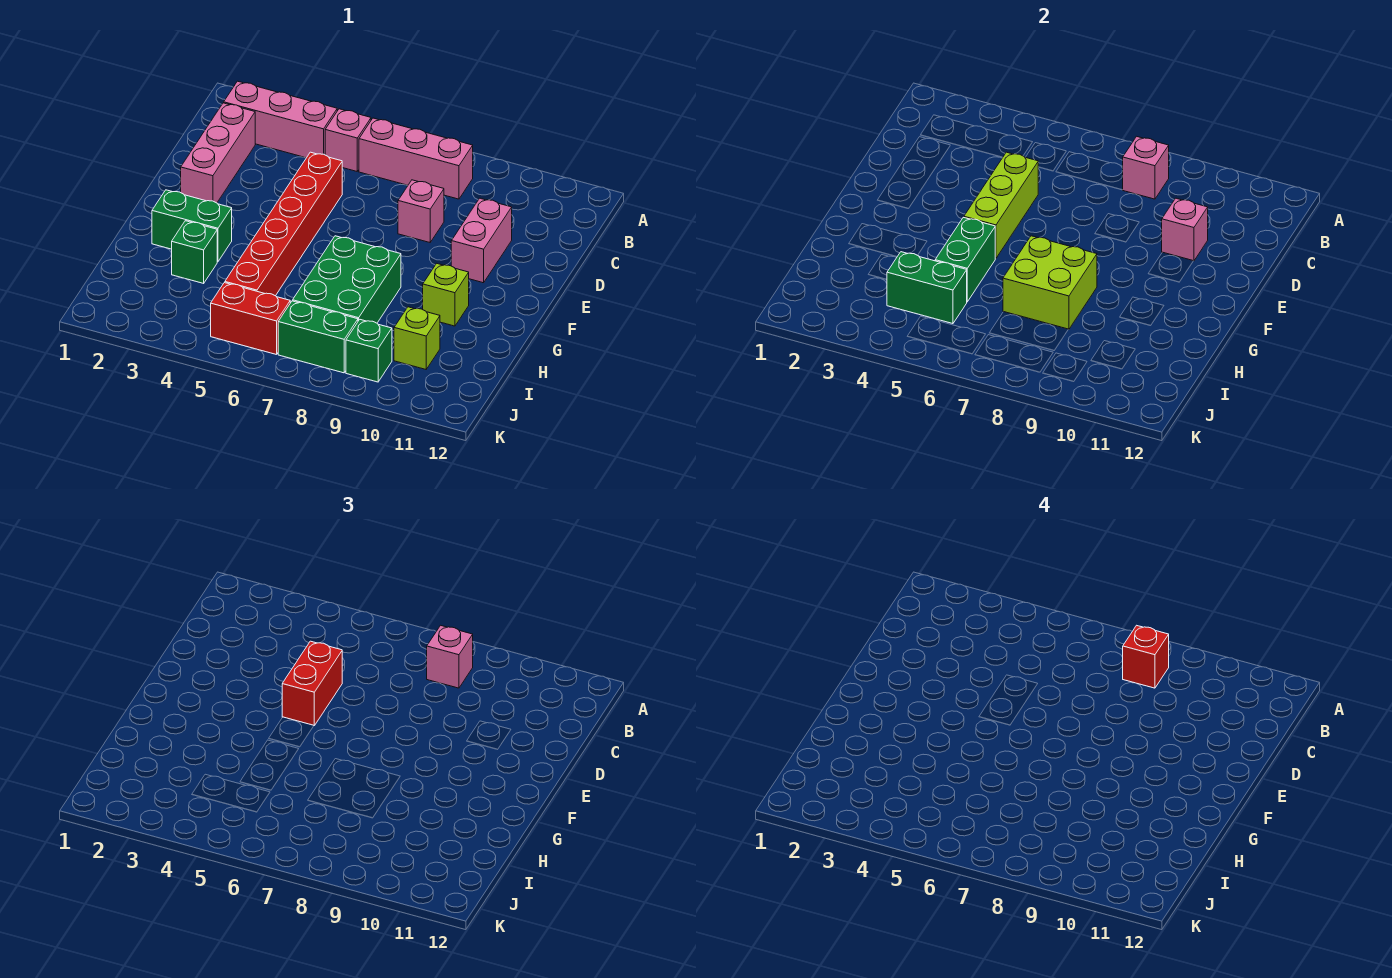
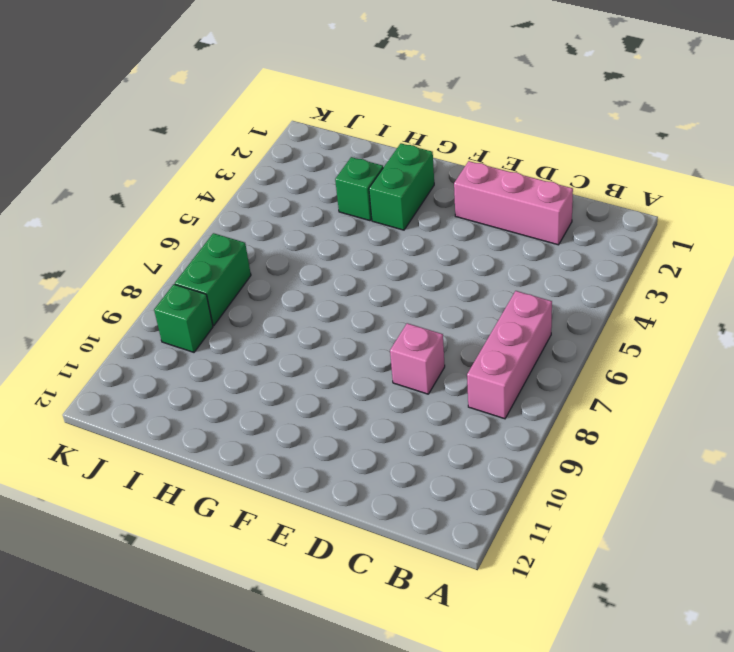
none -> pink 1x3 brick [224,81,337,158]
none -> pink 1x1 brick [325,109,371,171]
none -> red 1x6 brick [225,152,342,296]

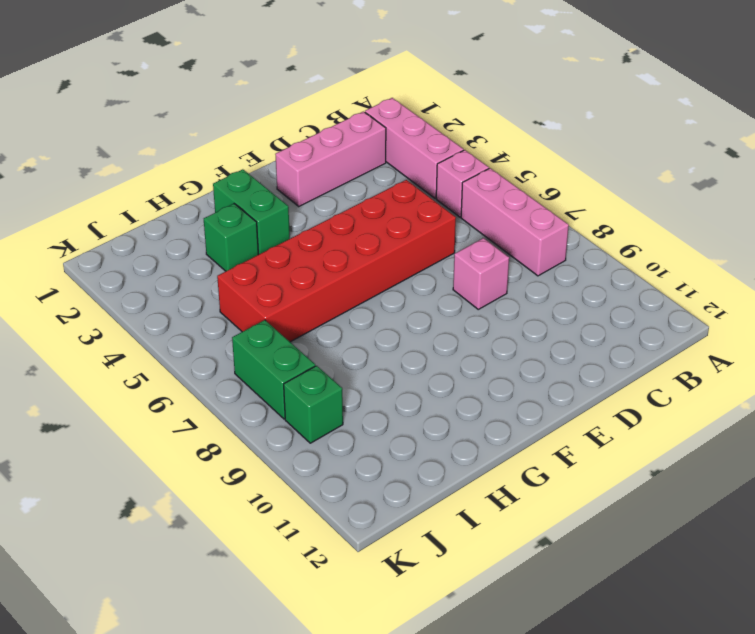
red 2x6 brick [217,180,456,342] -> red 1x6 brick [225,152,342,296]
none -> pink 1x2 brick [451,198,512,283]
none -> green 2x3 brick [293,236,401,323]
none -> lime 1x1 brick [423,263,469,326]

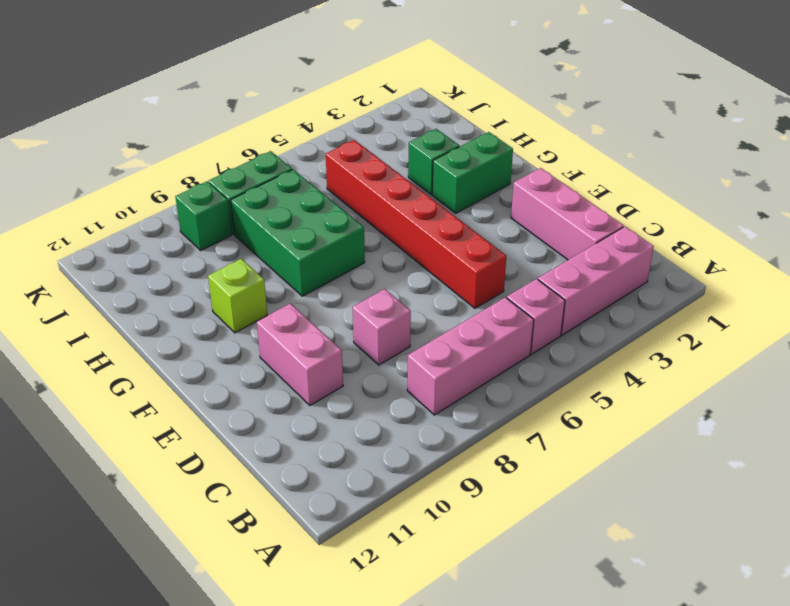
none -> lime 1x1 brick [394,307,440,369]
none -> red 1x2 brick [211,283,290,355]
none -> pink 1x1 brick [1123,136,1169,199]

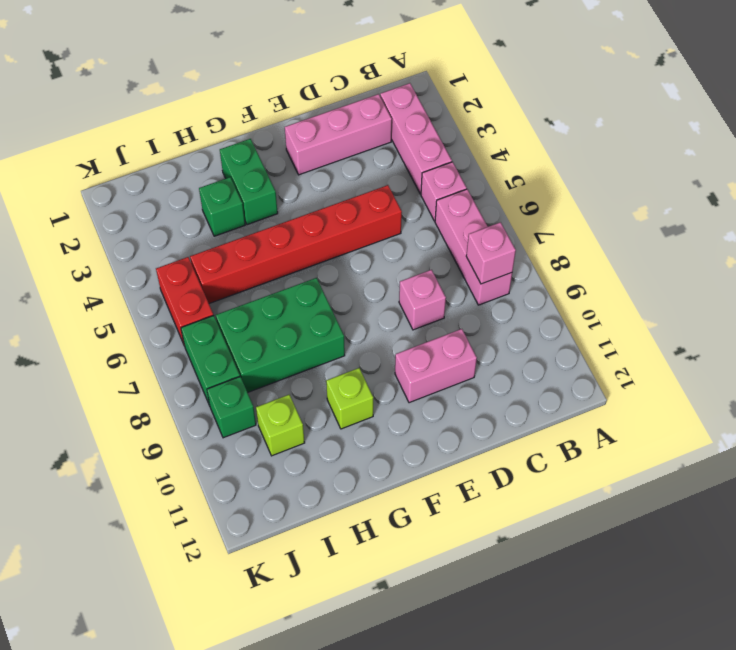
none -> lime 1x3 brick [964,152,1038,258]
none -> pink 1x1 brick [1162,198,1208,261]
none -> green 1x2 brick [935,217,995,302]

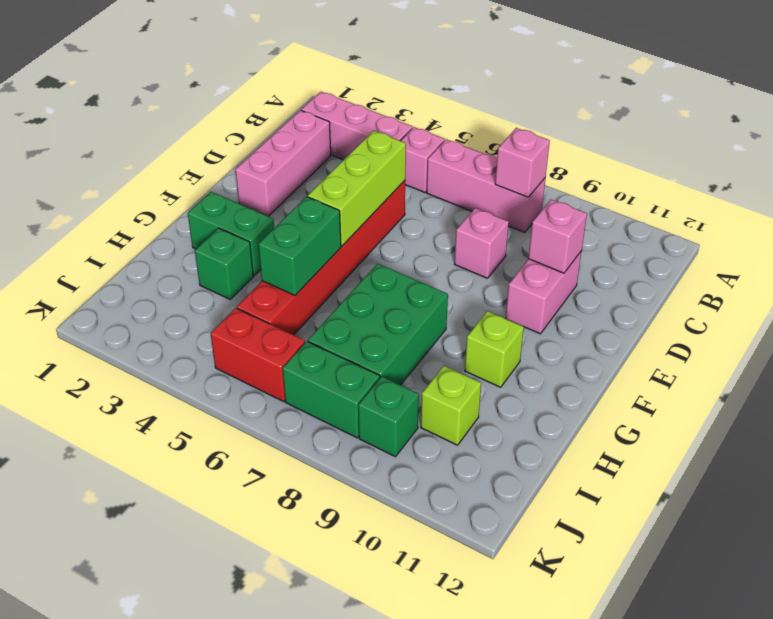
none -> lime 2x2 brick [1003,236,1097,329]
none -> green 1x2 brick [887,252,967,324]
none -> pink 1x1 brick [427,625,473,688]

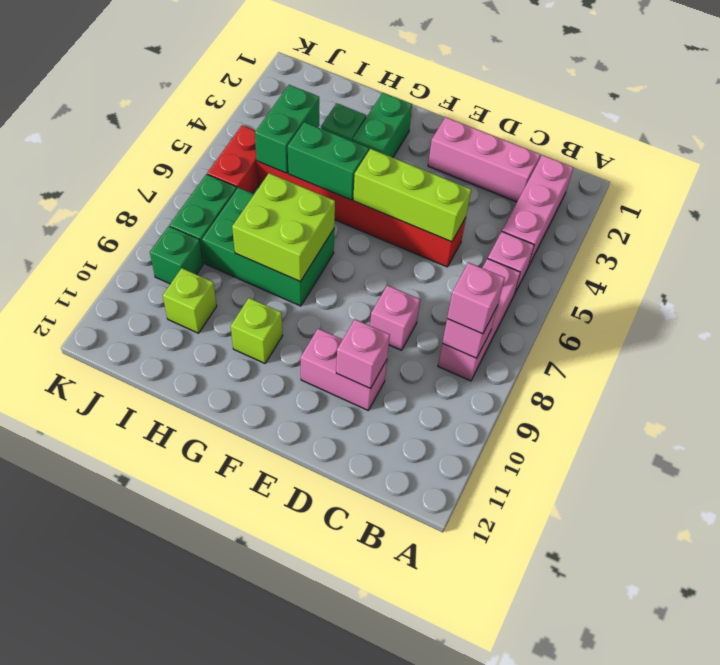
none -> red 1x2 brick [282,641,342,725]
none -> red 1x1 brick [1123,625,1169,688]

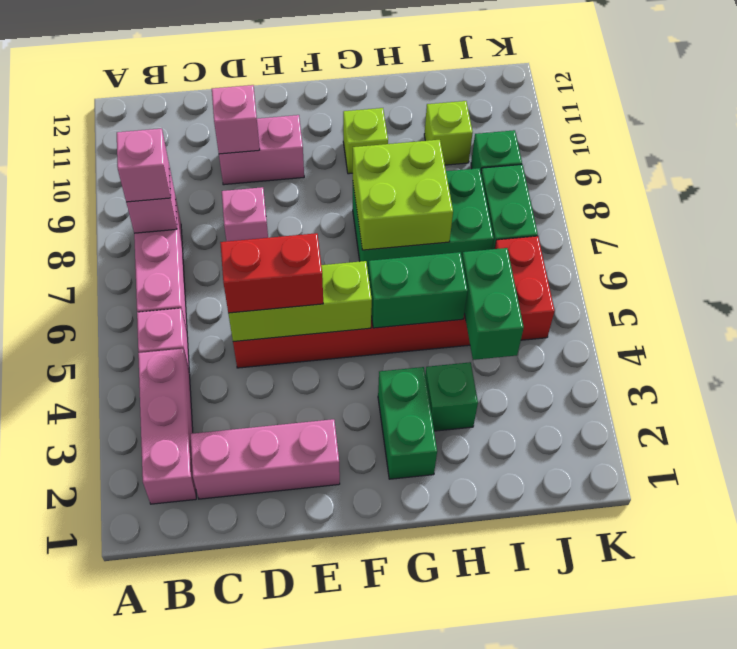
none -> red 1x1 brick [1123,625,1169,688]

